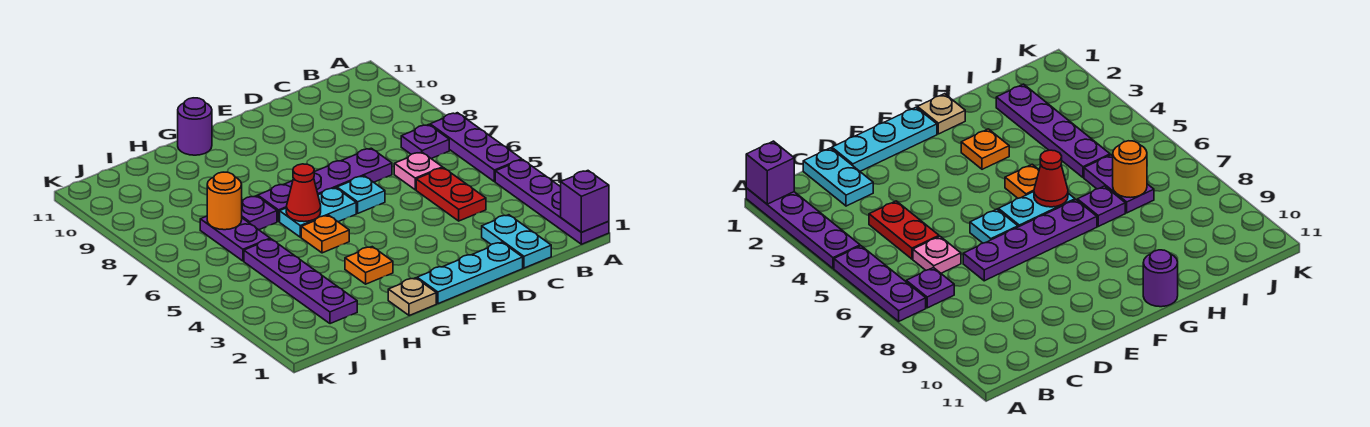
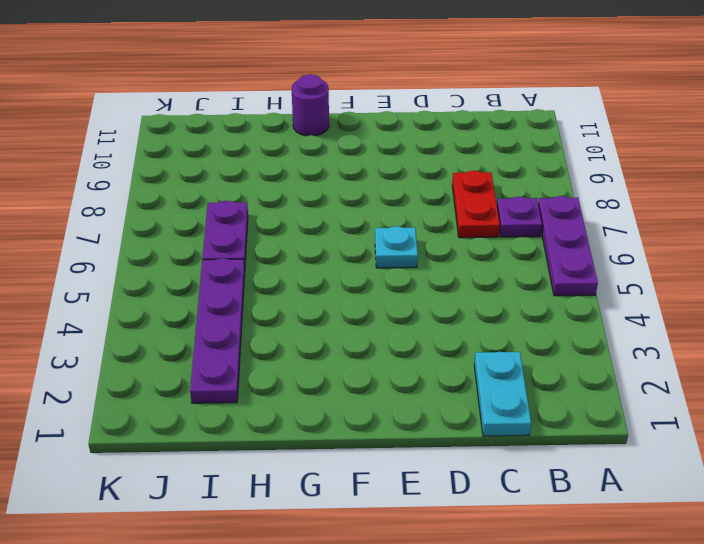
red 1x2 plate [452,171,500,238] -> red 1x2 plate moved to [416,168,486,221]
none -> purple 1x4 plate [495,160,609,244]
none -> pink 1x1 plate [394,152,443,190]
none -> cyan 1x3 plate [417,242,523,304]

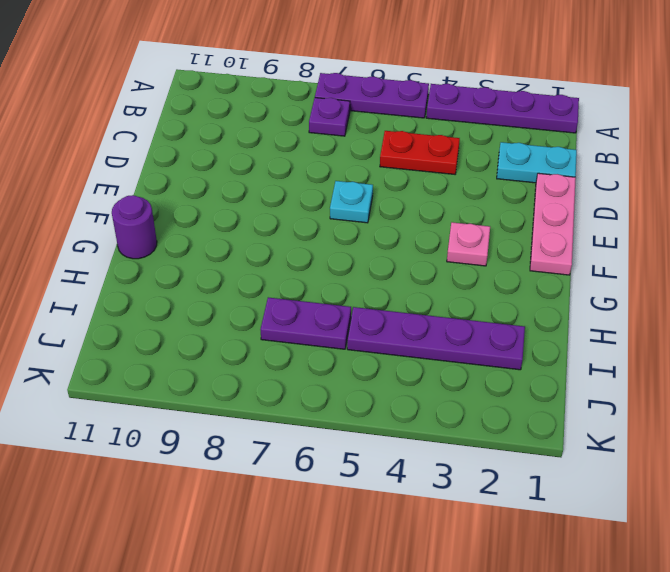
pink 1x3 plate [530,173,576,275] -> cyan 1x3 plate [417,242,523,304]
pink 1x1 plate [447,222,490,266] -> pink 1x1 plate moved to [394,152,443,190]
none -> purple 1x4 plate [258,148,392,221]
none -> cyan 1x2 plate [280,188,356,237]
none -> tan 1x1 plate [388,278,436,316]

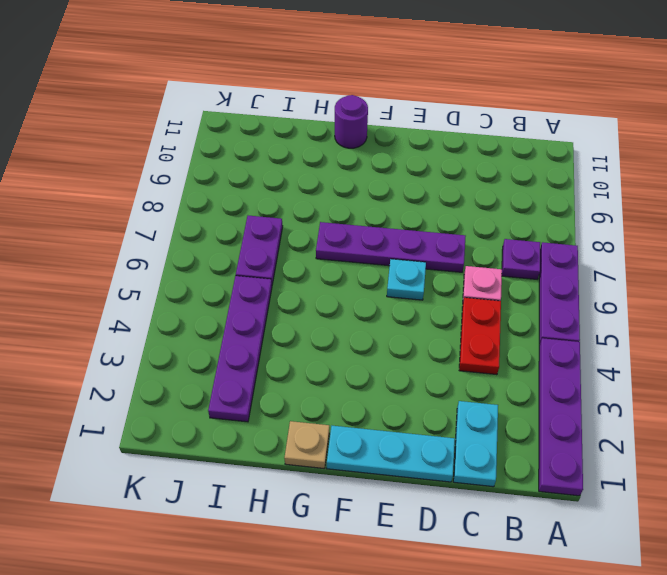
none -> cyan 1x2 plate [280,188,356,237]
none -> orange 1x1 plate [345,247,393,284]
none -> orange 1x1 plate [301,215,349,253]

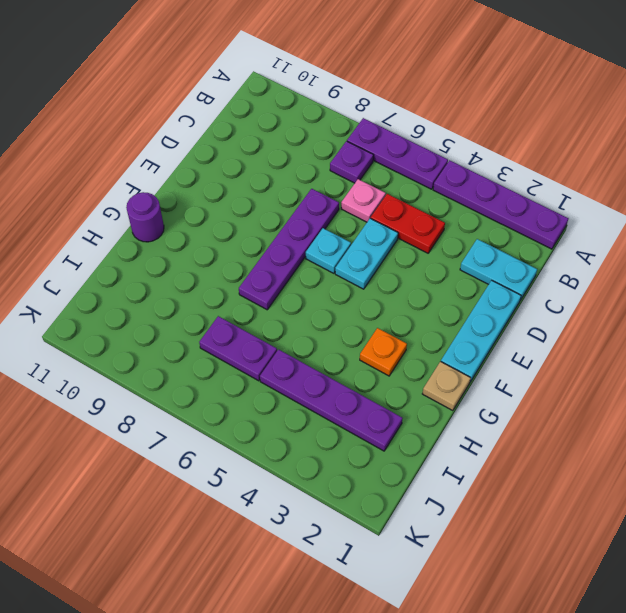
cyan 1x2 plate [335,218,398,289] -> cyan 1x2 plate moved to [280,188,356,237]
none -> orange 1x1 plate [301,215,349,253]
none -> purple 1x1 plate [242,196,277,230]
none -> purple 1x1 brick [561,171,609,232]

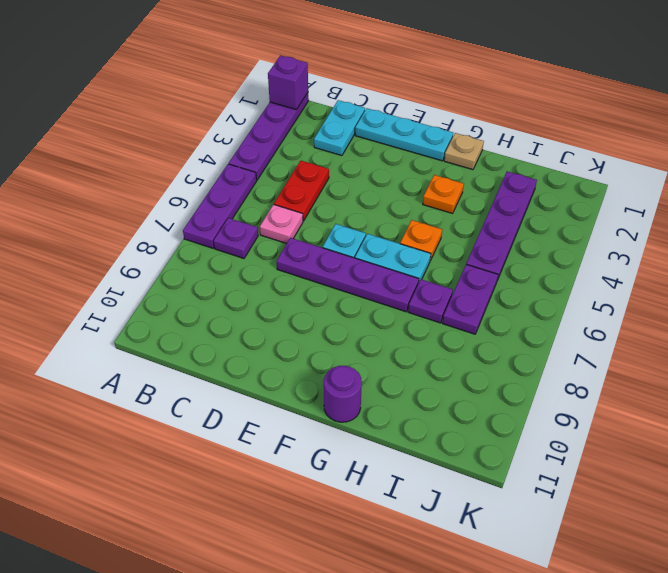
none -> red 1x1 cone [286,164,321,222]
none -> orange 1x1 round brick [207,172,242,230]

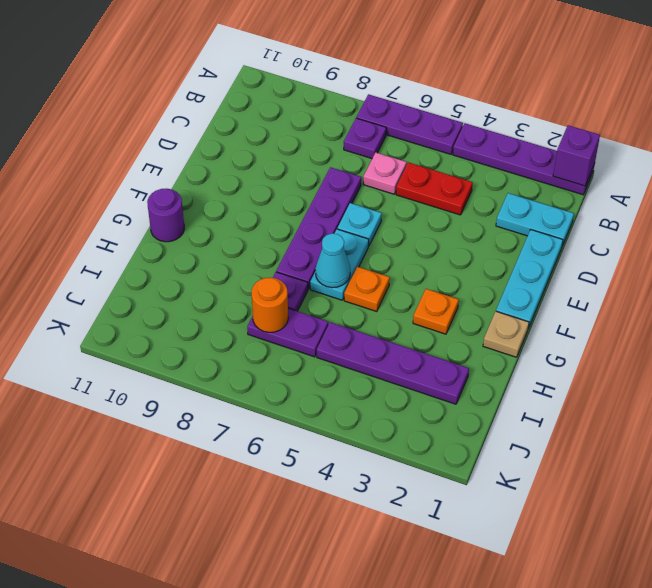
cyan 1x1 cone [315,234,350,288] -> red 1x1 cone [286,164,321,222]

